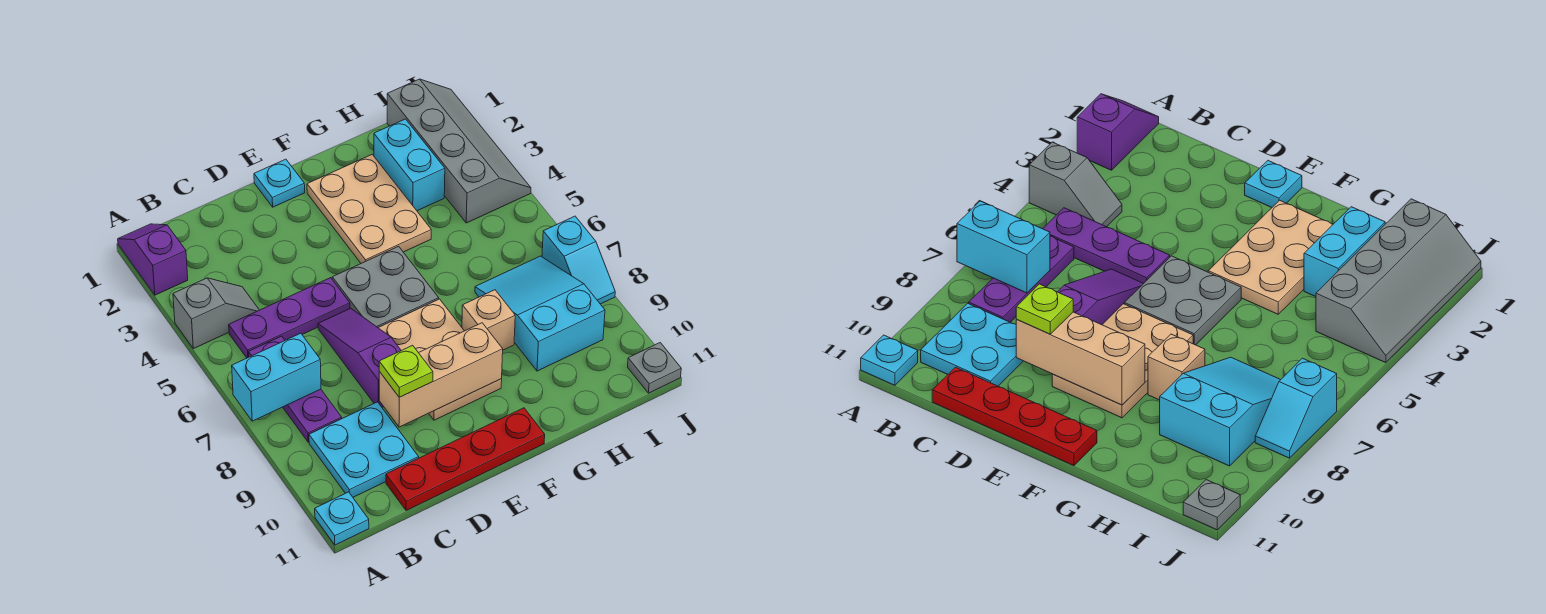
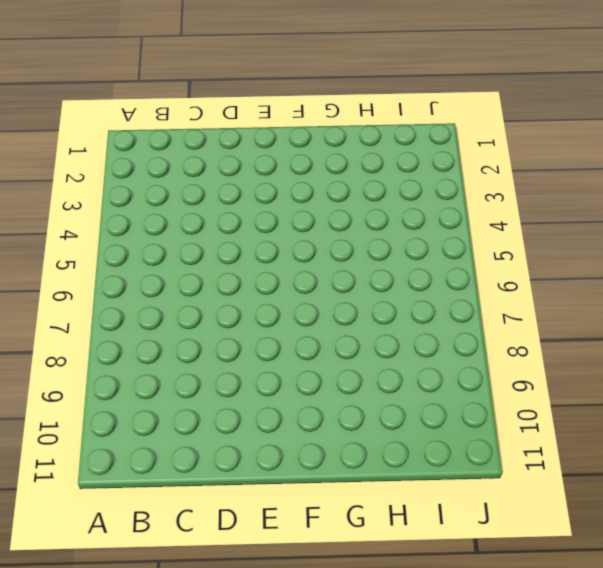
none -> purple 1x2 slope [118,224,188,295]
none -> grey 1x2 slope [173,278,259,349]
none -> cyan 1x1 plate [315,492,369,545]

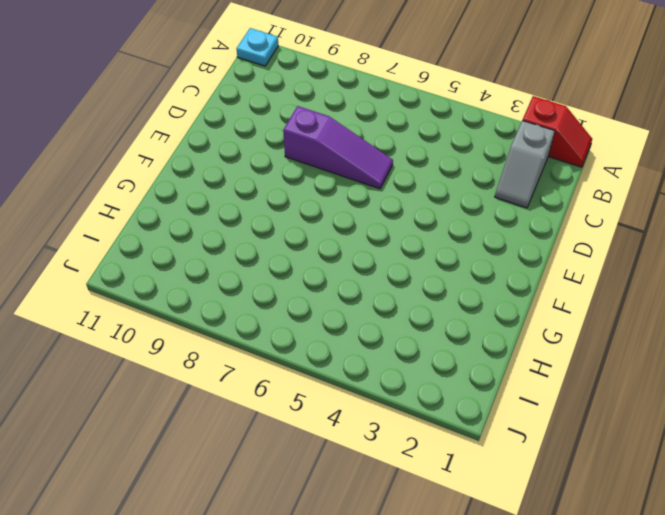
red 1x2 slope [523,96,592,167] -> purple 1x2 slope [118,224,188,295]
grey 1x2 slope [495,120,555,208] -> grey 1x2 slope moved to [173,278,259,349]
none -> purple 1x3 plate [229,278,350,358]
none -> purple 1x3 plate [248,336,342,442]
none -> cyan 2x2 plate [309,402,419,497]

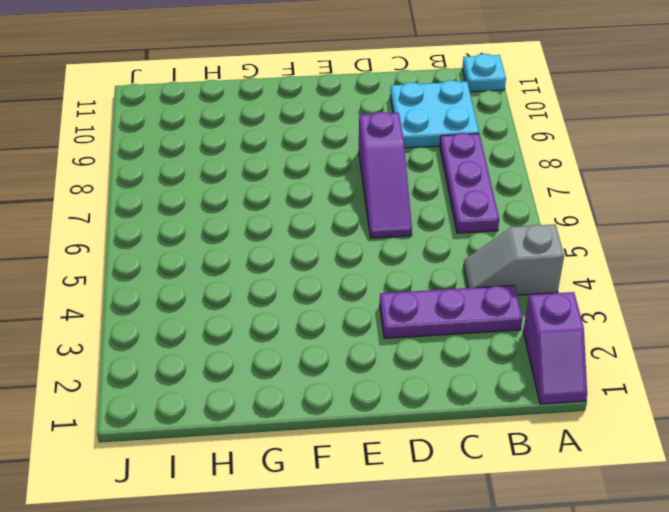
purple 1x3 plate [380,285,522,338] -> purple 1x3 plate moved to [229,278,350,358]
none -> red 1x4 plate [386,408,545,511]
none -> cyan 1x1 plate [254,159,305,207]
none -> grey 2x2 plate [332,246,439,327]

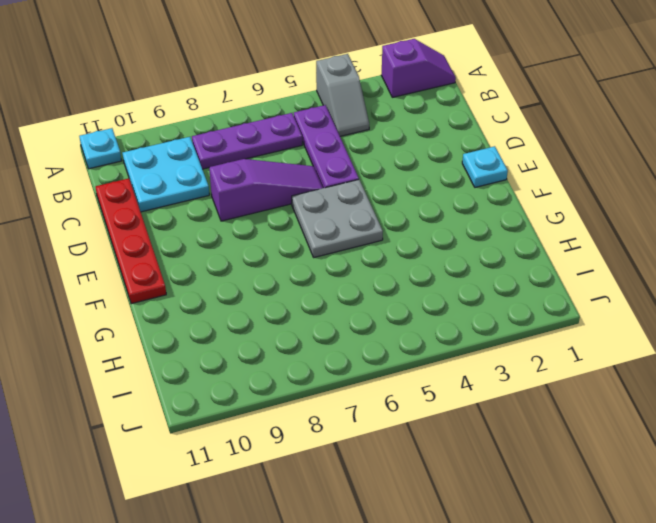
none -> tan 2x3 plate [378,299,502,420]
none -> tan 2x3 plate [307,155,431,263]
none -> tan 1x1 brick [462,290,515,350]

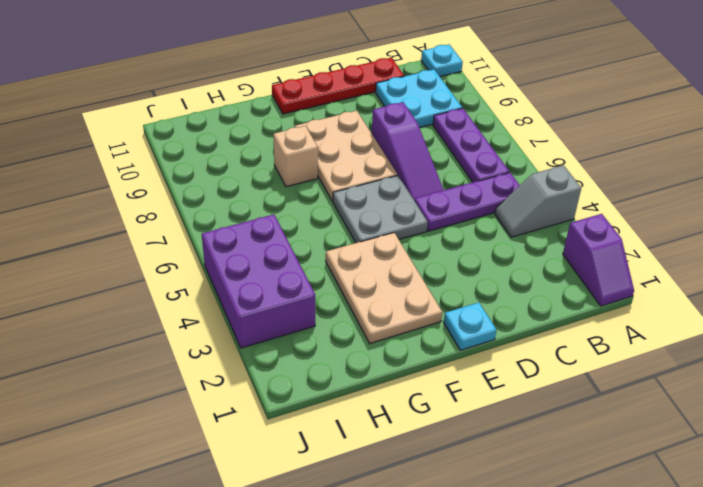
purple 2x3 brick [202,214,315,348] -> grey 2x4 slope [387,79,531,223]
none -> cyan 1x2 brick [374,119,445,211]
none -> cyan 2x3 slope [475,256,605,371]
none -> cyan 1x2 slope [542,216,615,304]

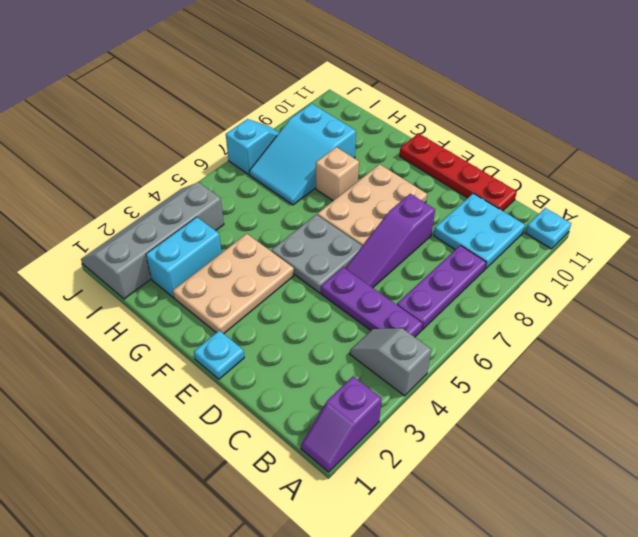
none -> grey 1x1 plate [628,343,681,393]
none -> cyan 1x2 brick [232,333,321,421]
none -> tan 1x3 brick [379,323,503,427]

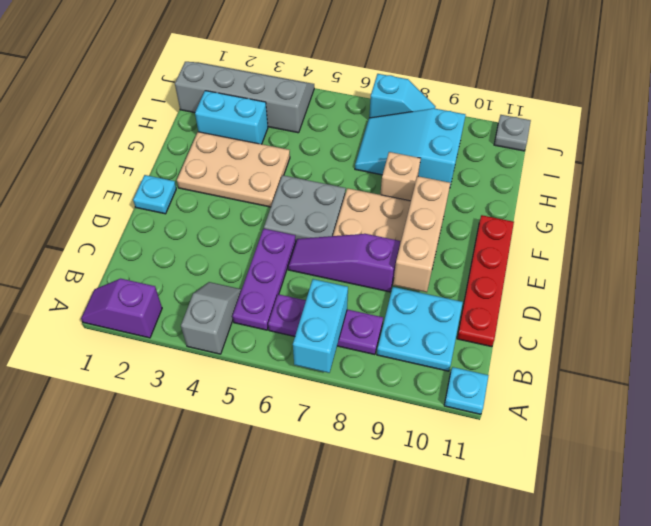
none -> lime 1x1 plate [379,345,433,397]

